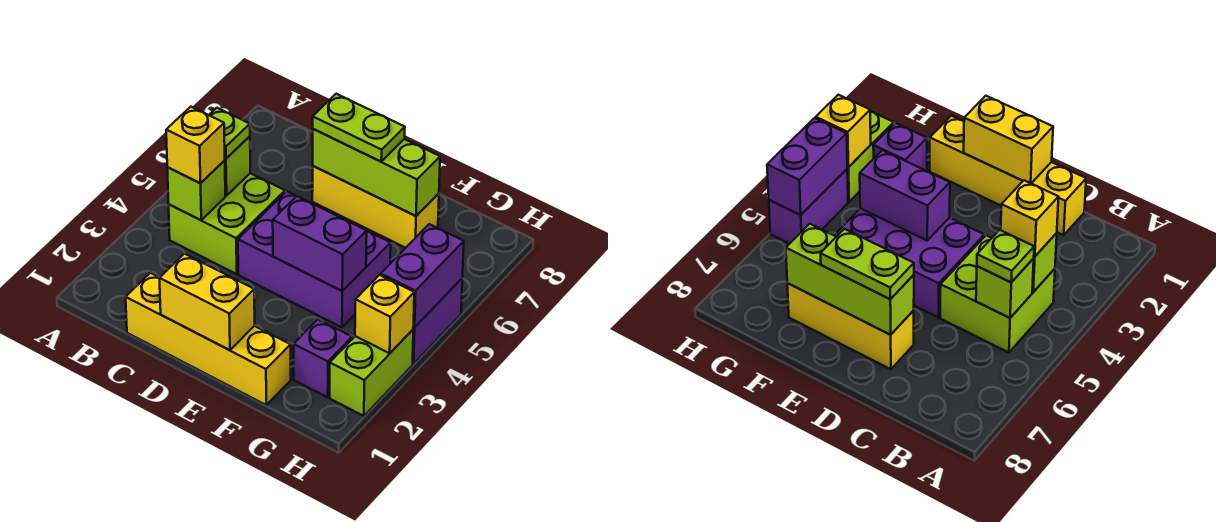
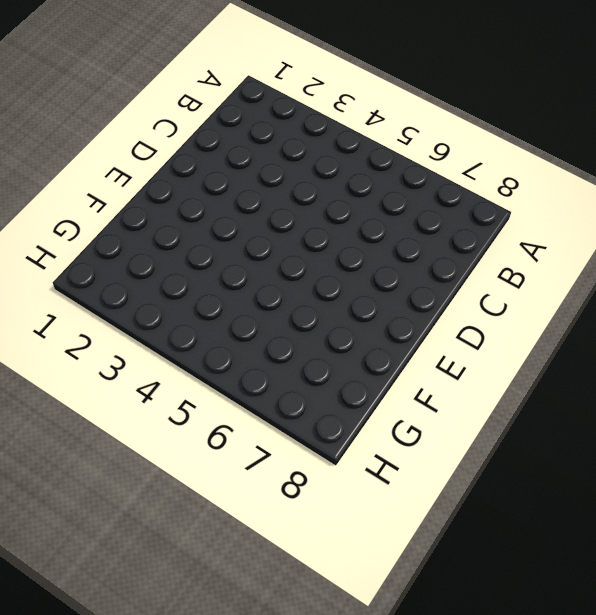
none -> lime 2x2 brick [169,173,285,274]
none -> yellow 1x4 brick [126,273,291,405]
none -> purple 2x3 brick [238,191,391,327]

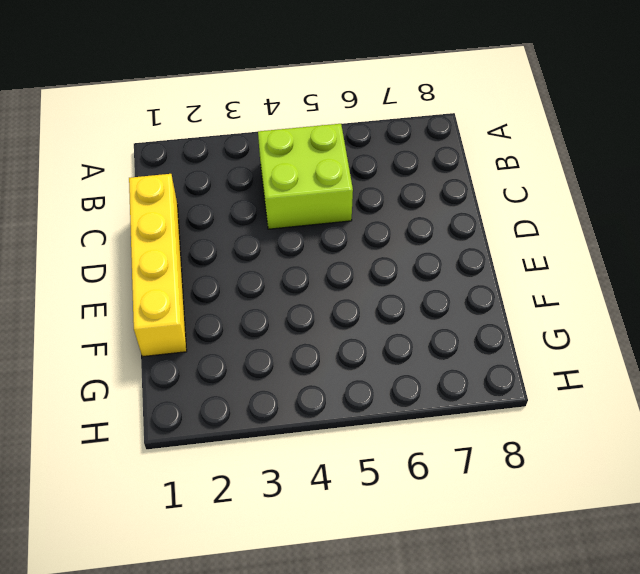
none -> purple 2x3 brick [238,191,391,327]
none -> yellow 1x3 brick [312,166,439,248]
none -> purple 1x1 brick [294,320,352,397]

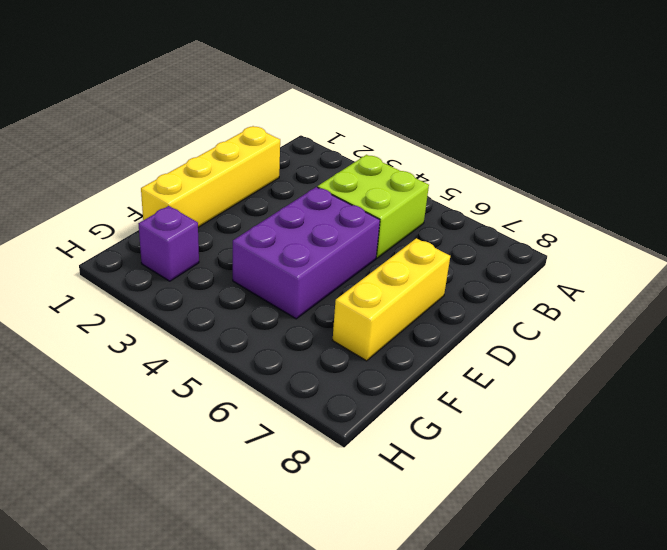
none -> lime 1x2 brick [330,330,413,416]
none -> purple 1x2 brick [413,279,462,364]
none -> lime 1x1 brick [167,161,225,220]

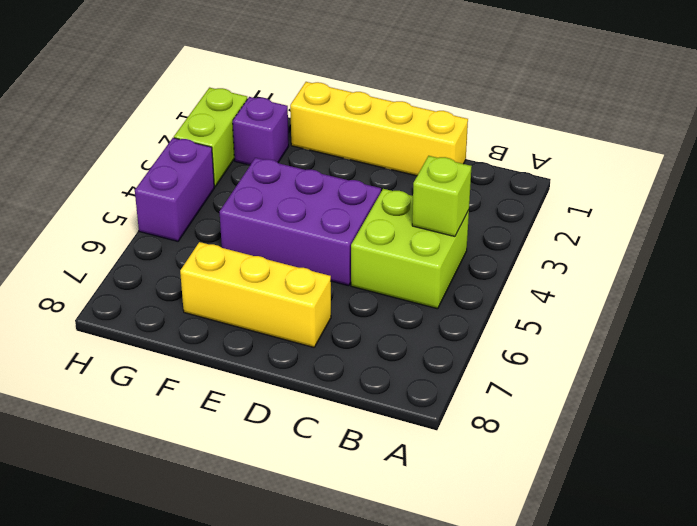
none -> lime 1x1 brick [224,136,250,196]
none -> yellow 1x2 brick [159,254,255,350]
none -> lime 1x3 brick [313,129,440,216]

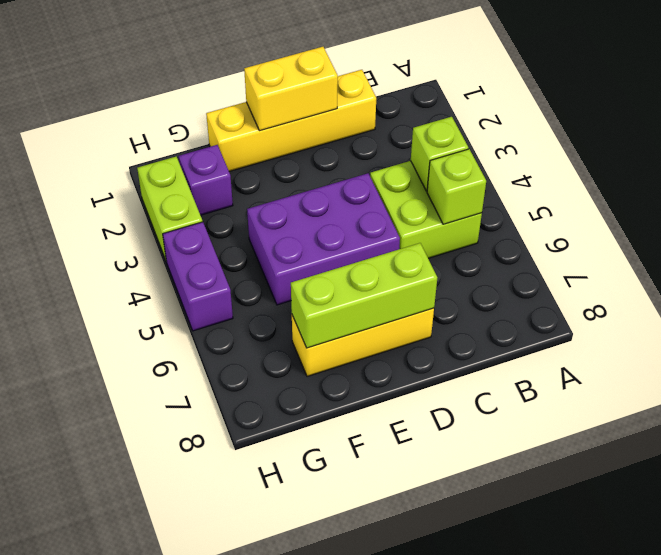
none -> purple 1x2 brick [273,196,367,291]
none -> yellow 1x1 brick [355,275,414,353]
none -> purple 1x2 brick [381,224,464,327]

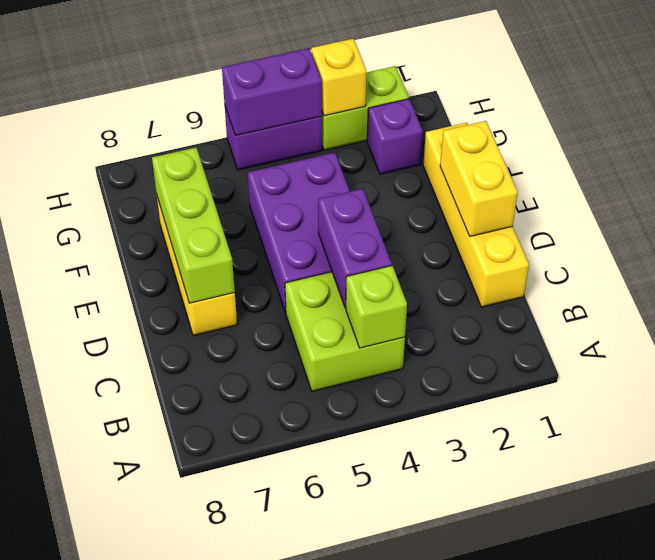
purple 1x2 brick [318,189,392,308] -> purple 1x2 brick moved to [273,196,367,291]
none -> lime 1x1 brick [224,136,250,196]
none -> yellow 1x1 brick [166,107,225,183]
none -> lime 1x1 plate [209,108,250,159]

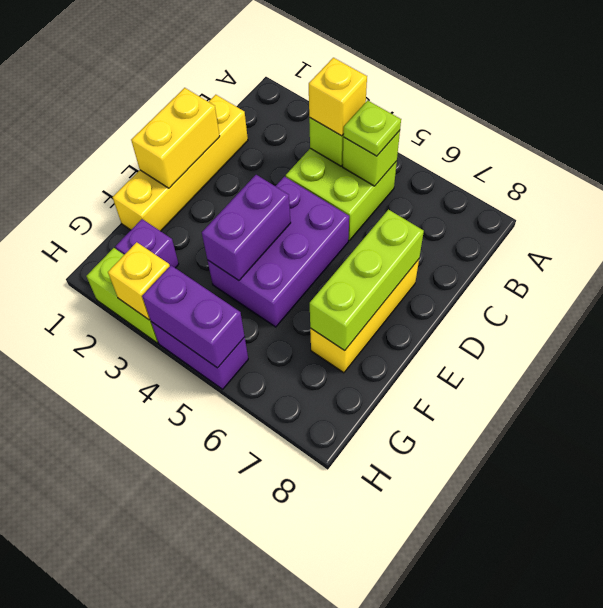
none -> lime 1x2 plate [313,94,405,162]

